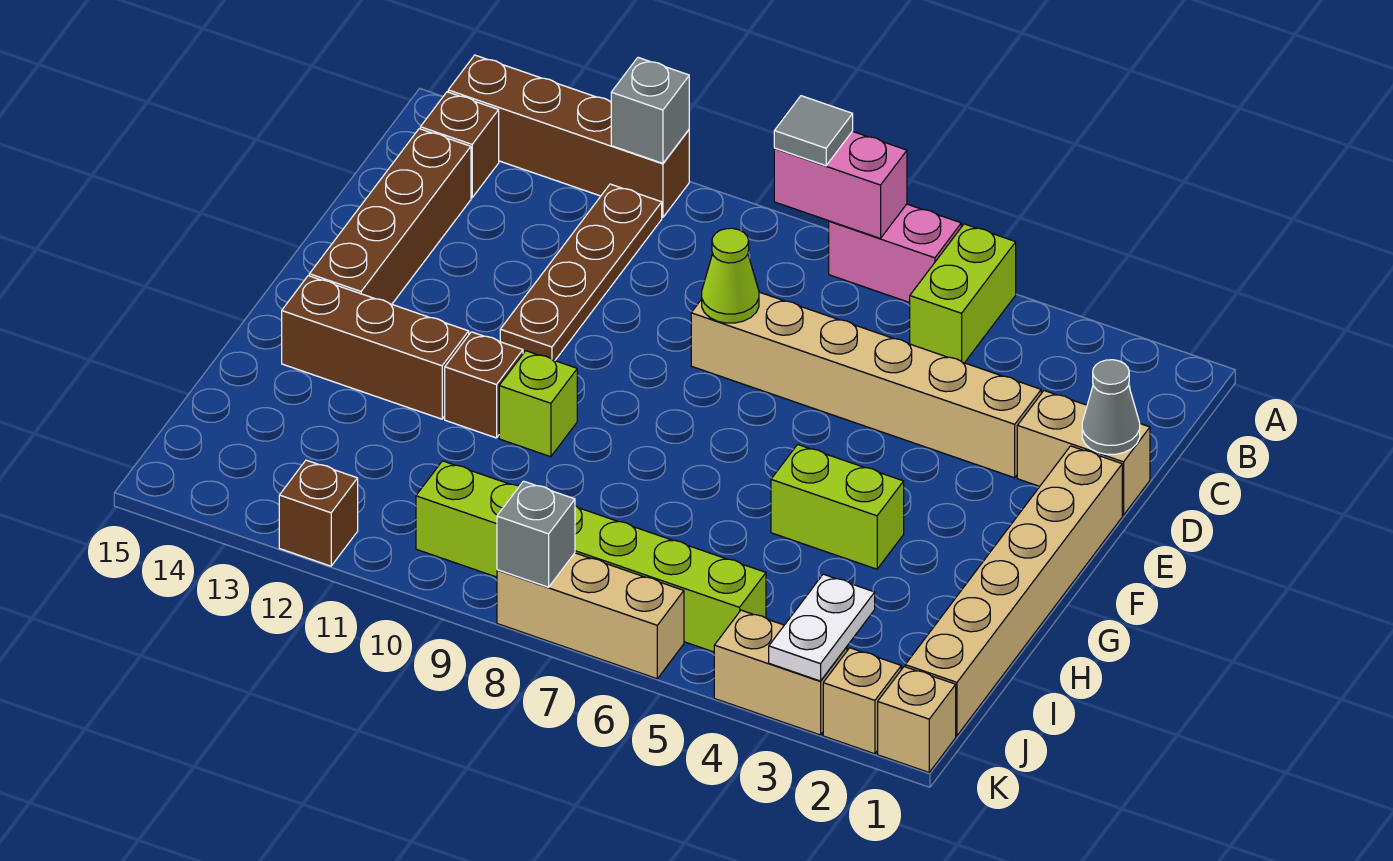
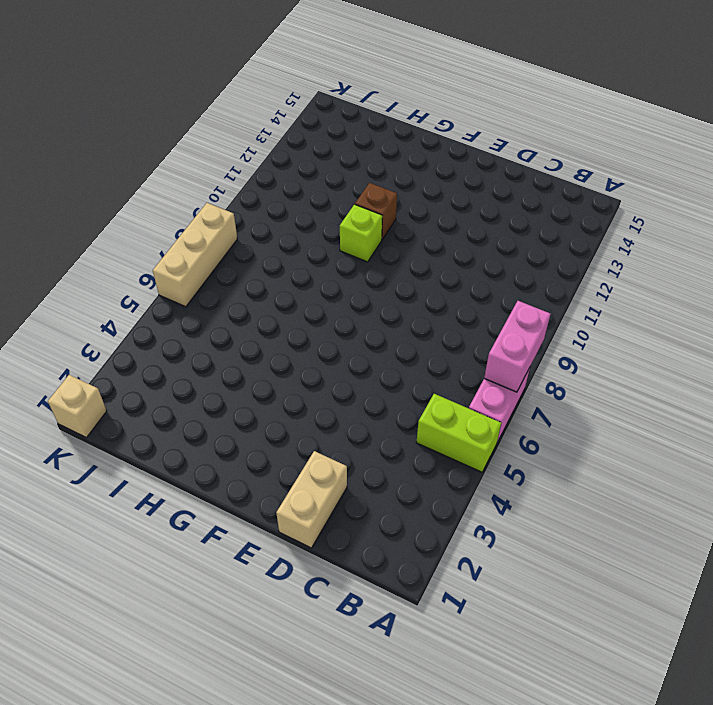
none -> brown 1x4 brick [448,55,689,217]
none -> brown 1x4 plate [500,184,662,361]
none -> brown 1x1 brick [420,92,499,198]

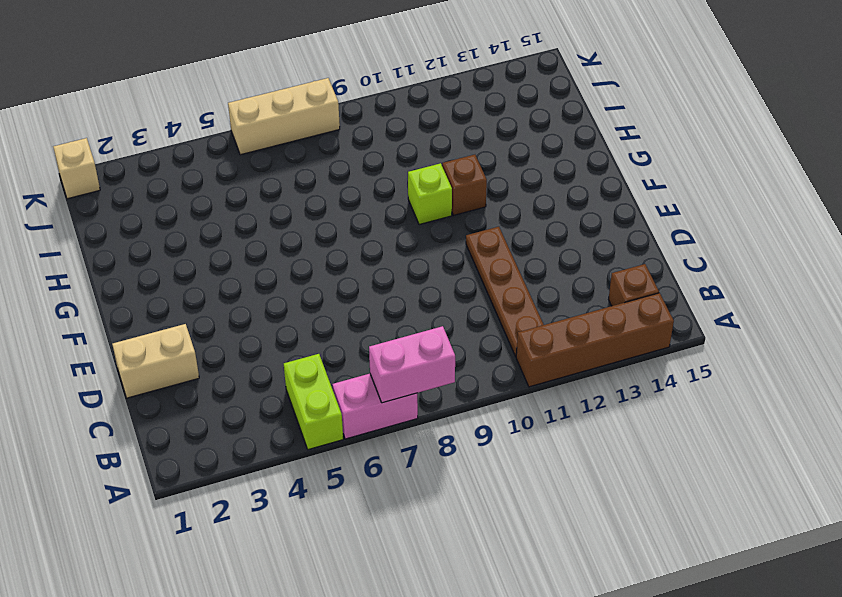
none -> brown 1x4 brick [309,129,471,304]
none -> tan 1x6 brick [691,292,1041,478]
none -> tan 1x6 brick [905,446,1122,736]

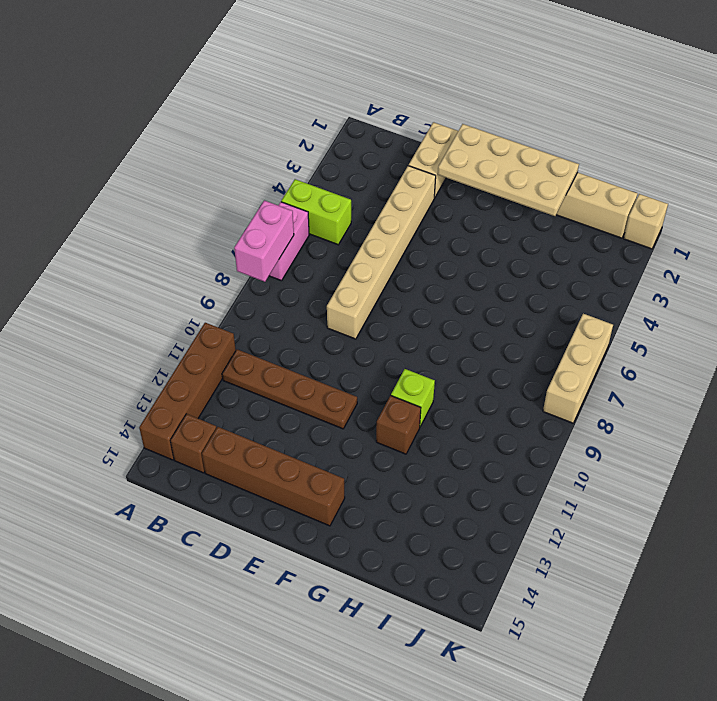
tan 2x4 plate [438,124,579,216] -> none
none -> lime 1x2 brick [771,444,904,569]
none -> brown 1x3 brick [282,276,469,419]
none -> lime 1x6 brick [416,461,766,652]

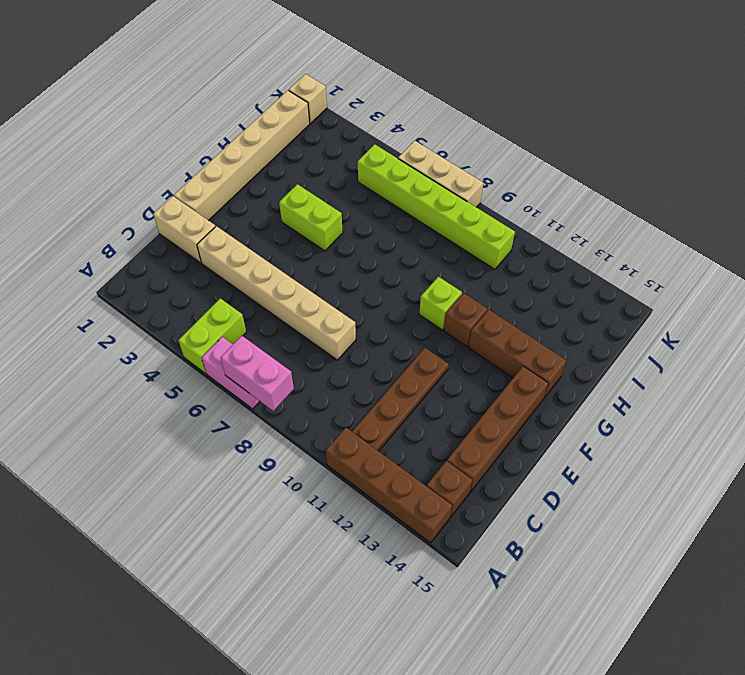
none -> tan 1x1 brick [823,648,901,754]
none -> tan 1x2 brick [714,610,847,735]
none -> brown 1x1 brick [279,460,358,566]

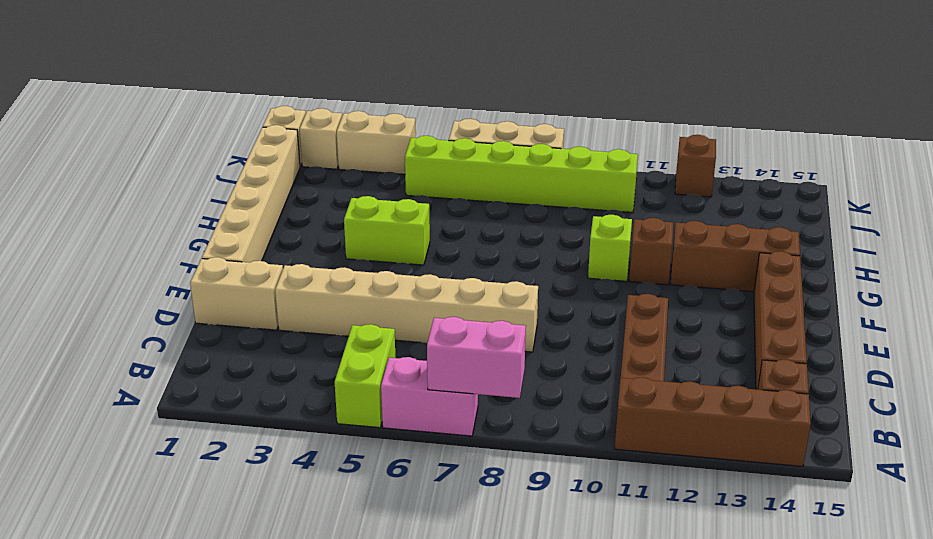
none -> grey 1x1 brick [611,58,689,163]
none -> grey 1x1 cone [1082,360,1140,454]
none -> lime 1x1 cone [702,228,759,323]

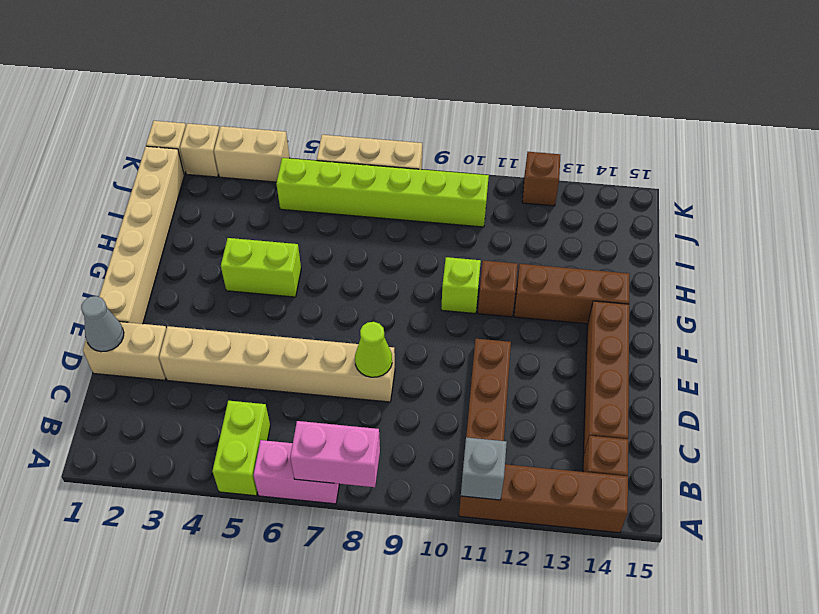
none -> white 1x2 plate [769,574,875,681]
none -> grey 1x1 brick [497,481,575,587]
none -> grey 1x1 tile [774,96,853,166]

